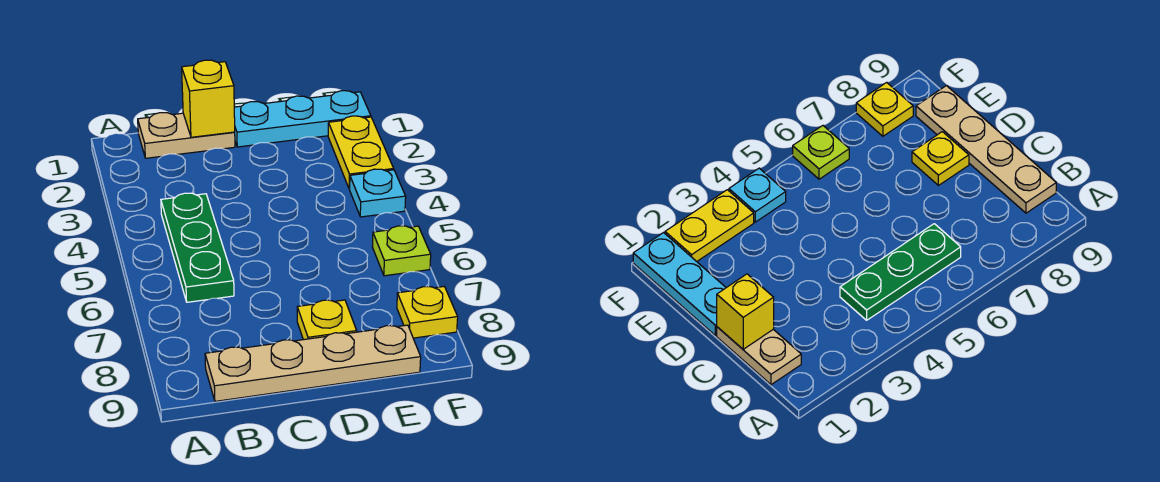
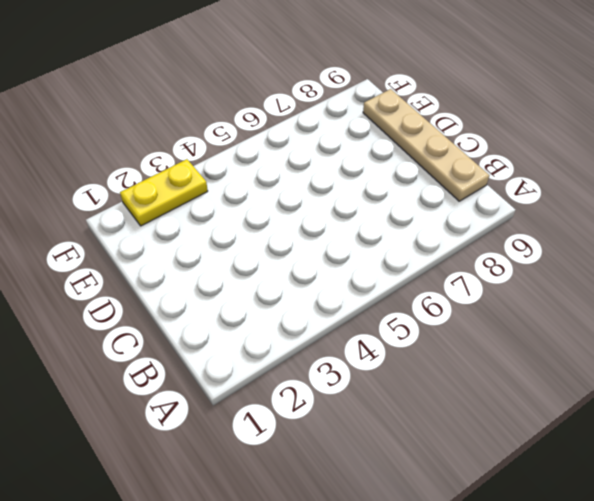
none -> tan 1x2 plate [138,113,235,158]
none -> green 1x3 plate [161,193,234,302]

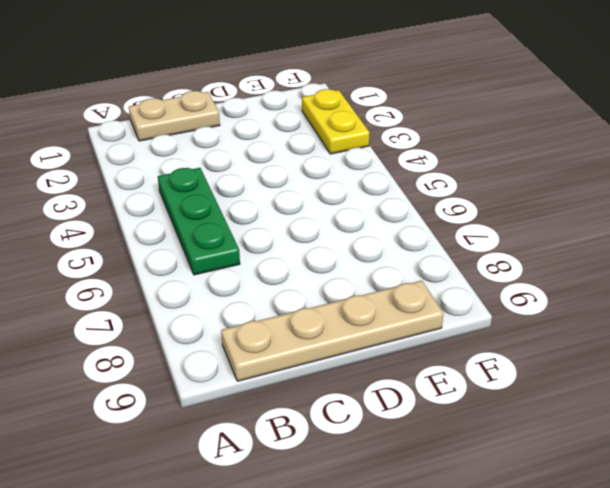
none -> cyan 1x3 plate [234,91,371,147]
none -> yellow 1x1 plate [297,300,357,340]

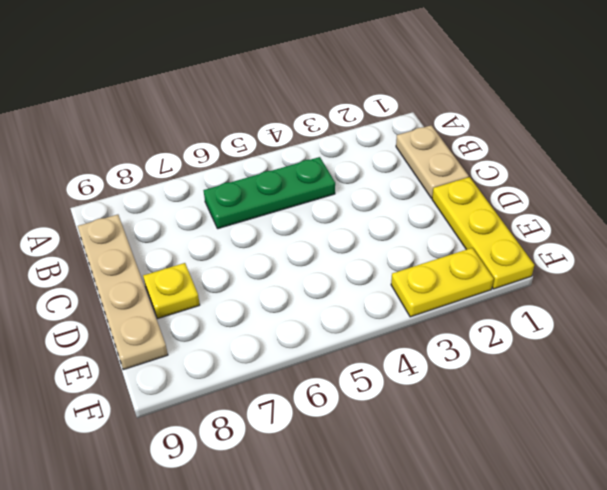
yellow 1x3 plate [432,177,534,289] -> cyan 1x3 plate [234,91,371,147]
none -> cyan 1x1 plate [350,169,406,217]
none -> lime 1x1 plate [373,226,431,276]

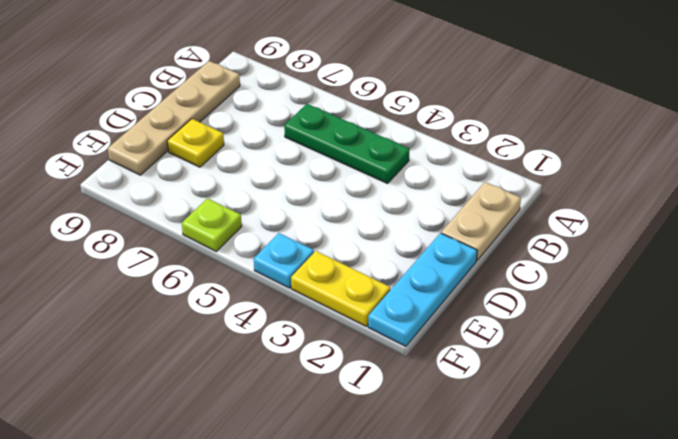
none -> yellow 1x1 plate [397,287,458,338]
none -> yellow 1x1 brick [182,60,235,137]

